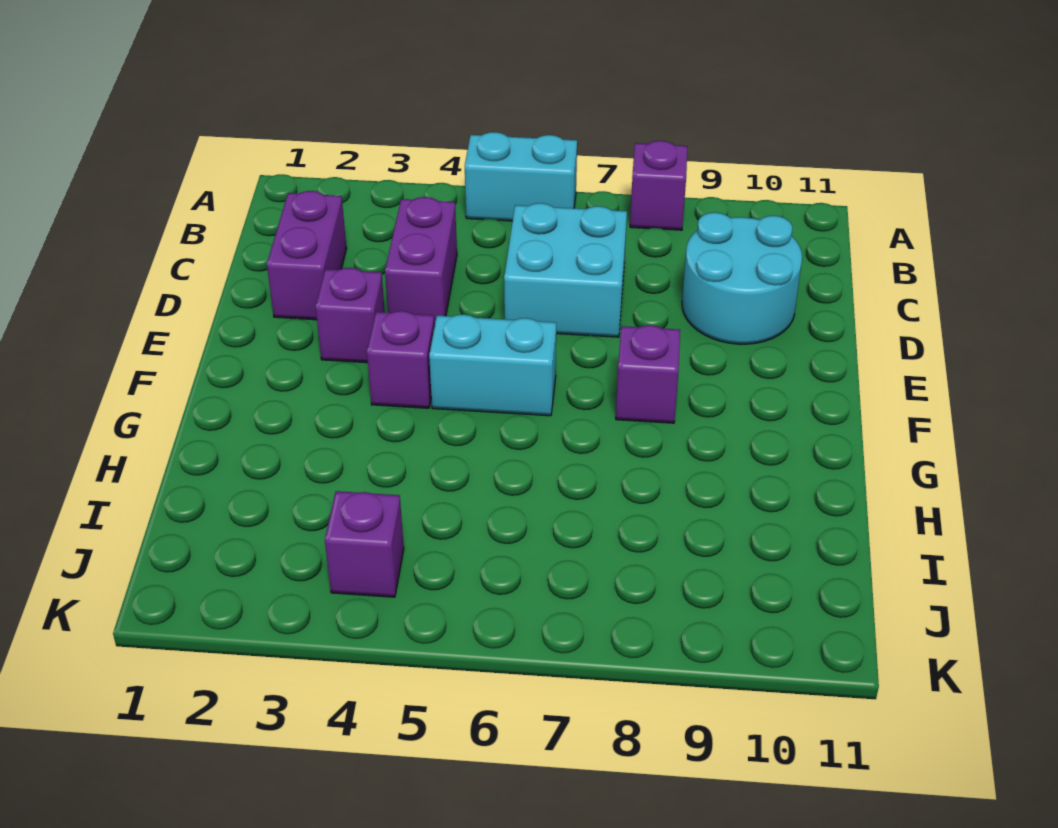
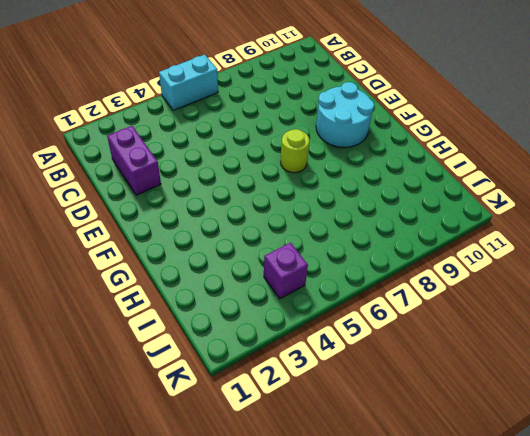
cyan 2x2 round brick [316,82,374,147] -> cyan 2x2 round brick moved to [682,212,802,344]
lime 1x1 round brick [281,129,309,173] -> none
none -> purple 1x1 brick [630,141,687,230]
none -> purple 1x2 brick [385,197,457,326]

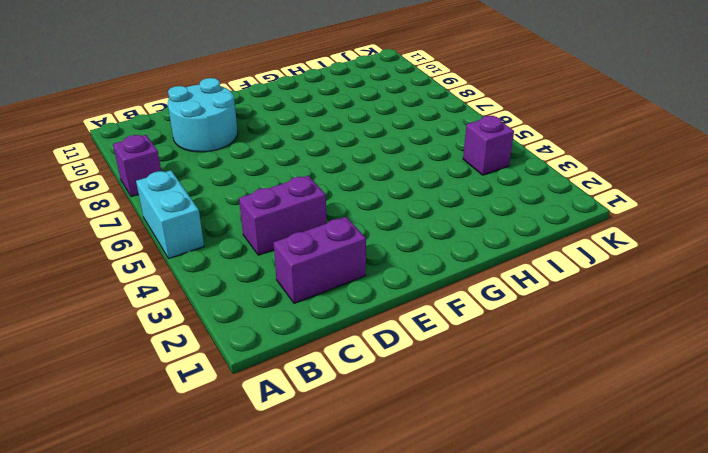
none -> cyan 2x2 brick [504,203,627,337]
none -> purple 1x1 brick [316,268,385,363]

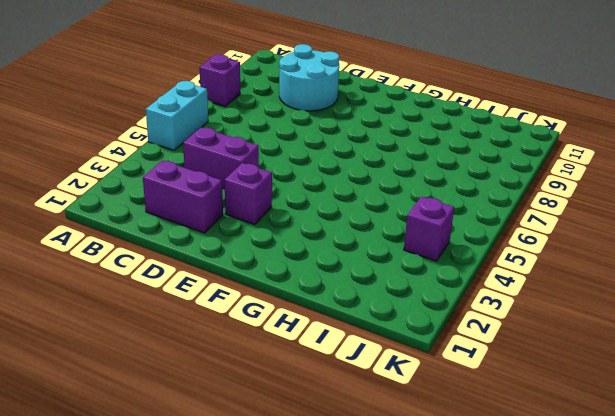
none -> cyan 2x2 brick [504,203,627,337]
none -> purple 1x1 brick [367,311,434,408]

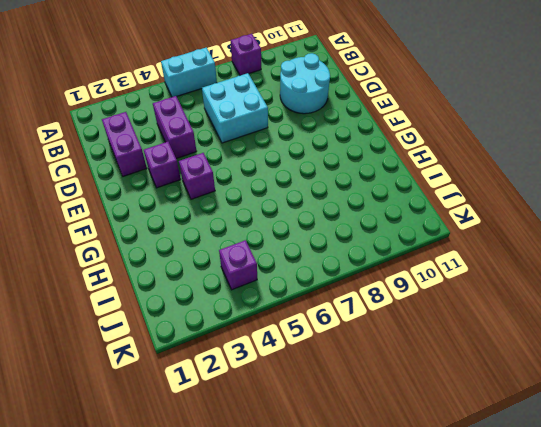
none -> cyan 1x2 brick [429,315,556,416]
none -> purple 1x1 brick [616,325,680,423]

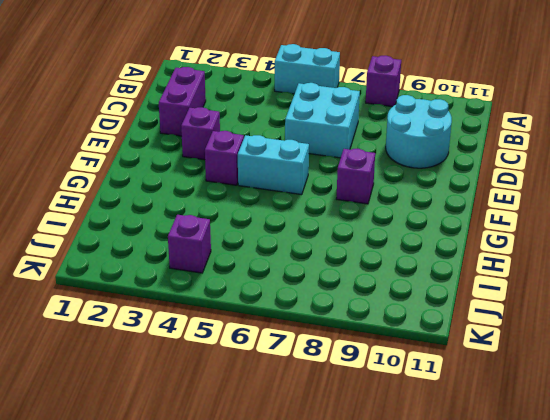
none -> purple 1x2 brick [385,197,457,326]

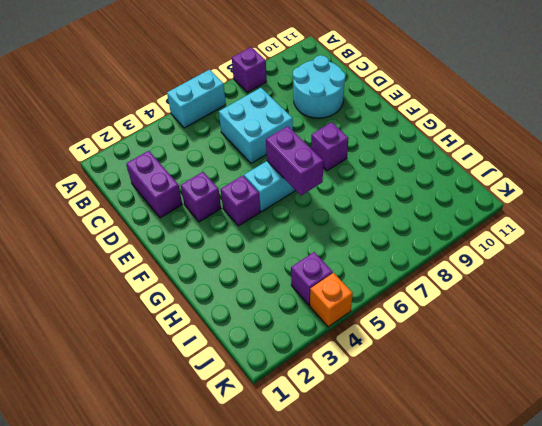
purple 1x2 brick [266,126,323,195] -> purple 1x2 brick moved to [385,197,457,326]
orange 1x1 brick [310,273,353,327] -> none

